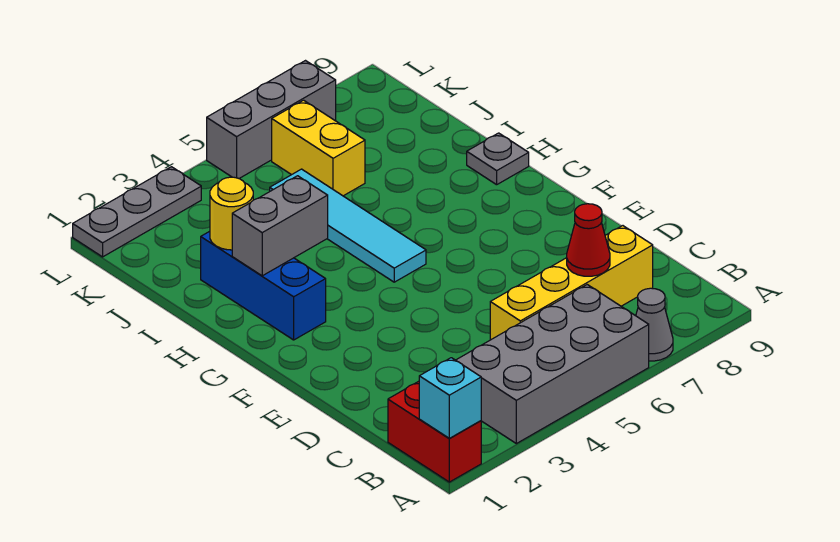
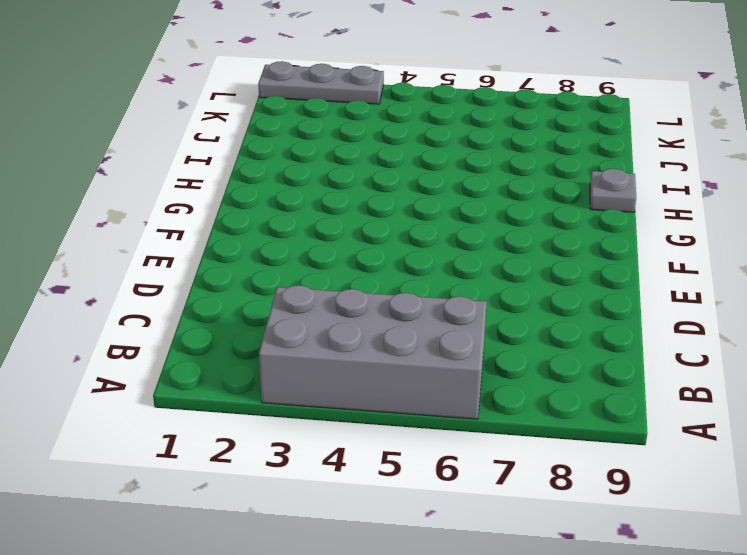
none -> red 1x2 brick [388,381,481,482]
none -> grey 1x1 cone [636,288,673,361]
none -> yellow 1x4 brick [490,226,653,340]

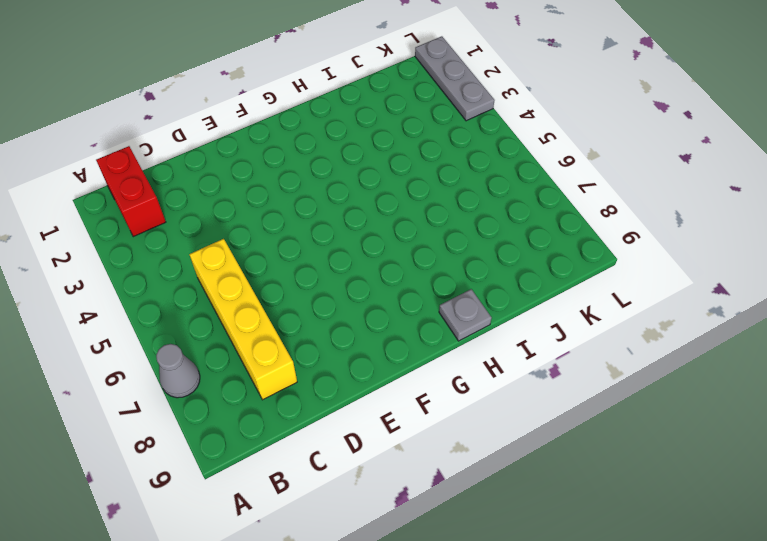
red 1x2 brick [96,146,166,237] -> red 1x2 brick turned to [388,381,481,482]
none -> grey 2x4 brick [456,285,649,444]
none -> blue 1x3 brick [201,231,326,340]
none -> cyan 1x4 tile [270,169,426,282]

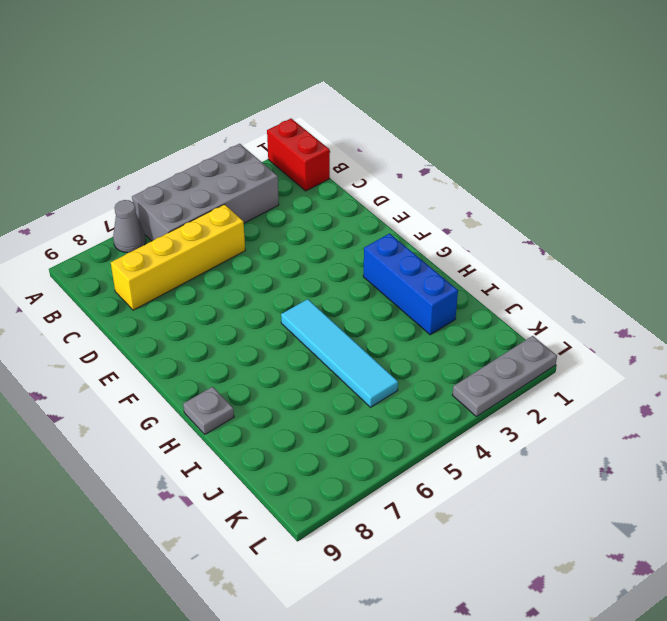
none -> yellow 1x2 brick [272,100,365,196]
none -> grey 1x3 brick [207,61,336,179]
none -> cyan 1x1 brick [419,358,481,438]

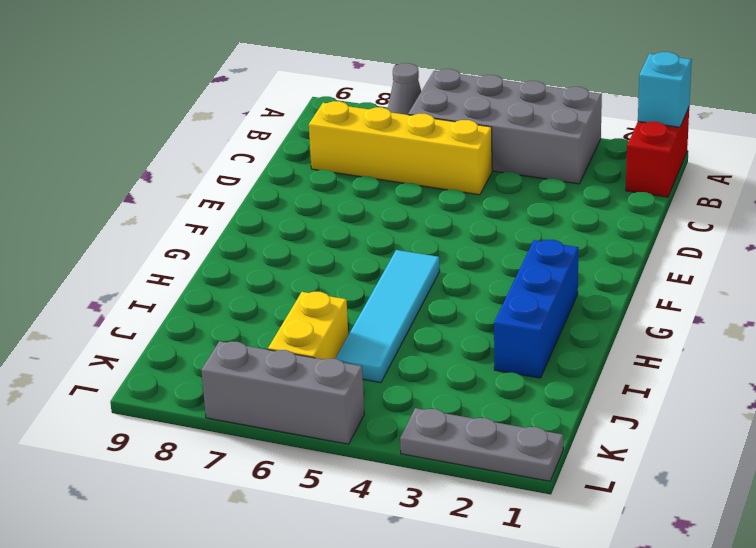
none -> grey 1x1 plate [467,133,529,185]
none -> red 1x1 cone [567,204,610,276]
none -> grey 1x2 brick [232,176,328,276]

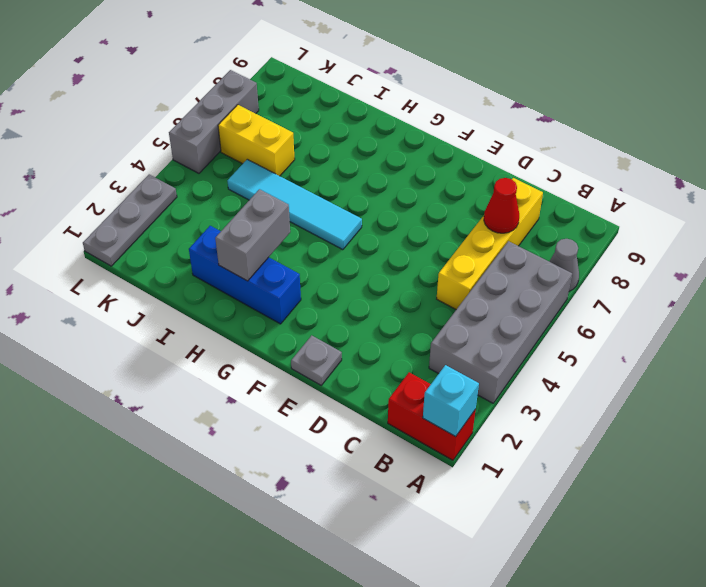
grey 1x1 plate [291,335,342,385] -> grey 1x1 plate moved to [467,133,529,185]
none -> yellow 1x1 round brick [210,177,253,250]

